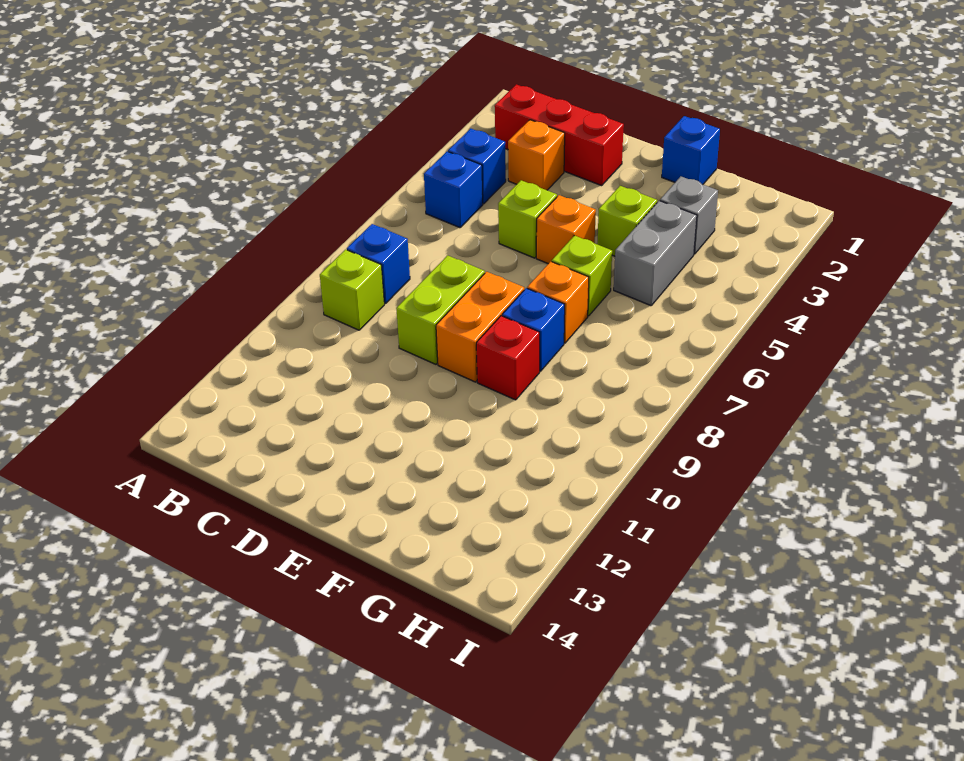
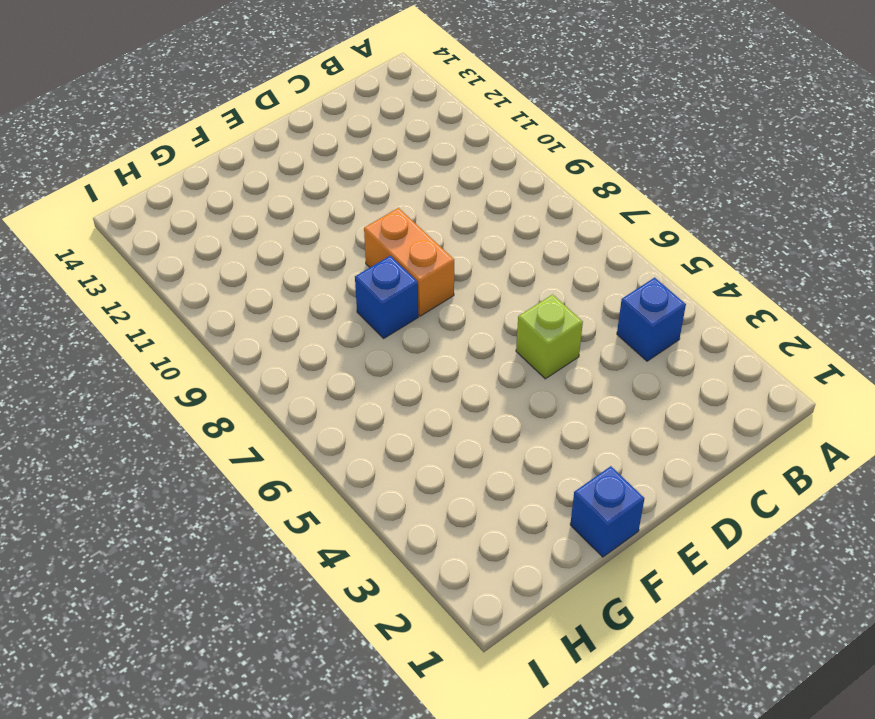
none -> red 1x3 brick [495,84,624,186]
none -> blue 1x1 brick [424,151,483,228]
none -> blue 1x1 brick [347,224,410,304]

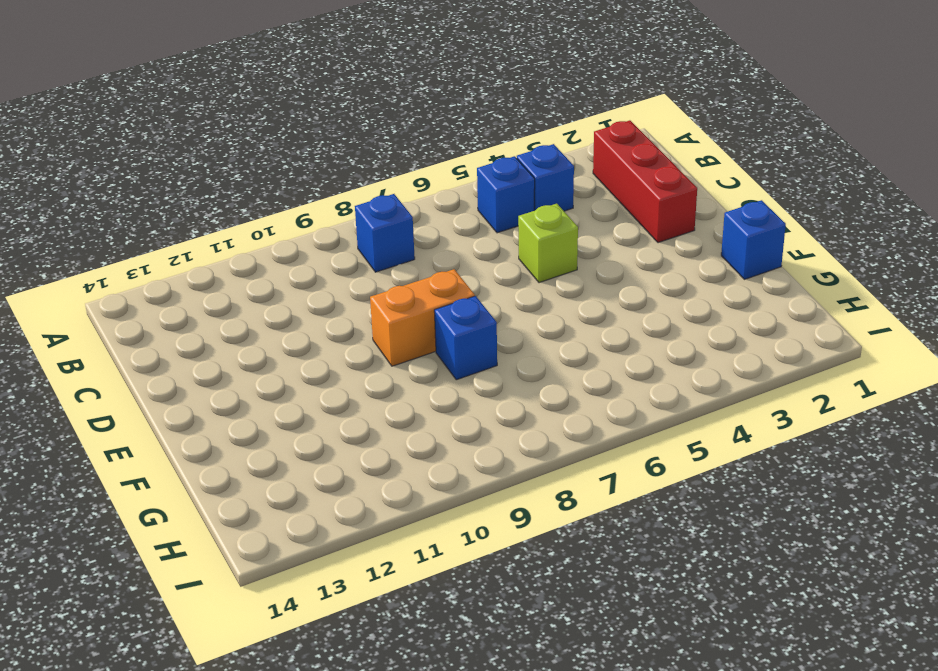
none -> lime 1x1 brick [320,250,384,330]
none -> orange 1x1 brick [508,120,565,190]
none -> lime 1x2 brick [396,255,485,364]

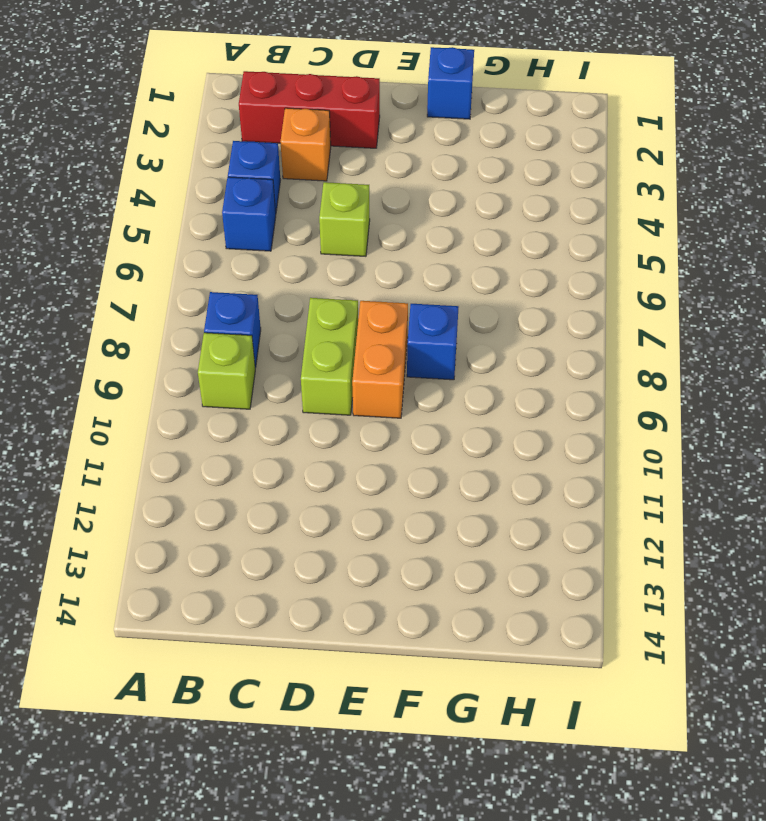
none -> orange 1x1 brick [536,195,596,264]
none -> lime 1x1 brick [597,186,657,256]
none -> lime 1x1 brick [552,236,612,316]

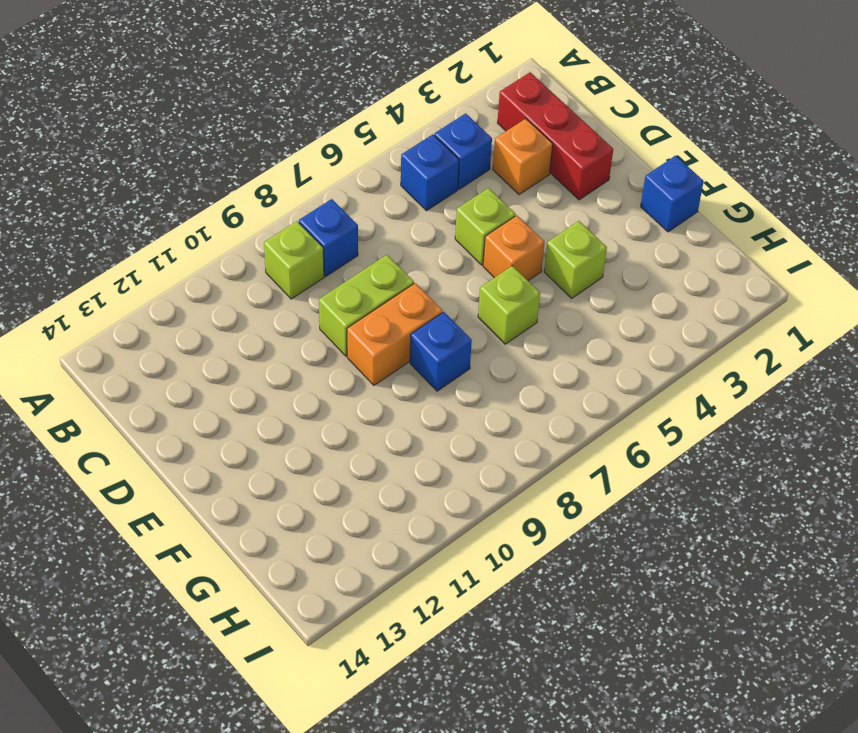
none -> orange 1x1 brick [527,262,589,343]
none -> red 1x1 brick [476,316,540,400]
none -> grey 1x1 brick [660,176,718,254]

